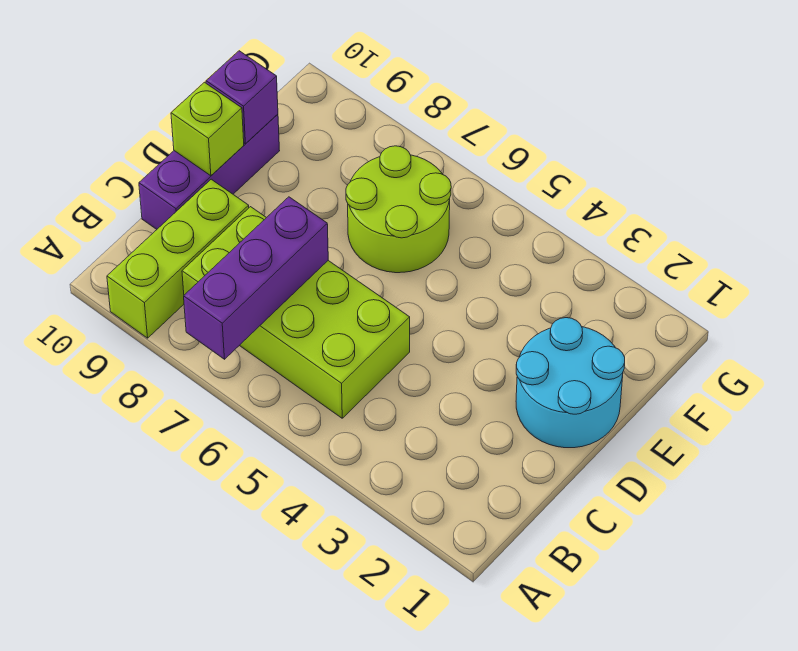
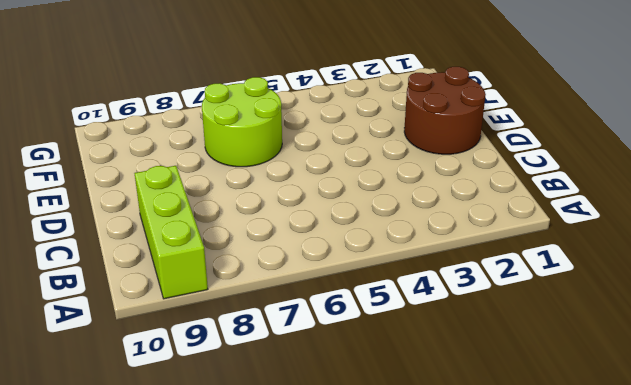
brown 2x2 round brick [404,67,486,154] -> cyan 2x2 round brick [516,318,625,448]
none -> lime 2x4 brick [182,207,410,418]
none -> purple 1x3 brick [139,114,280,229]

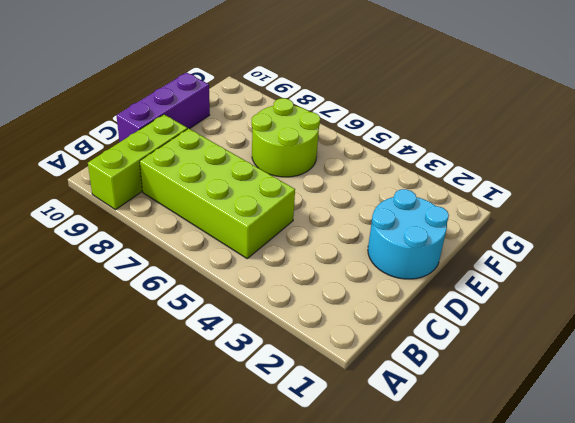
none -> purple 1x3 brick [184,197,328,359]
none -> lime 1x1 brick [171,82,244,176]

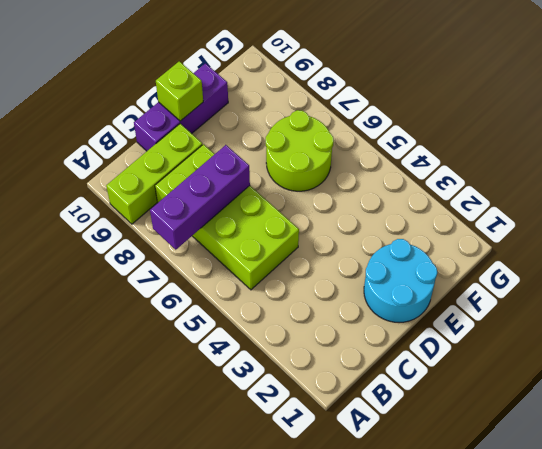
none -> purple 1x1 brick [206,51,278,144]

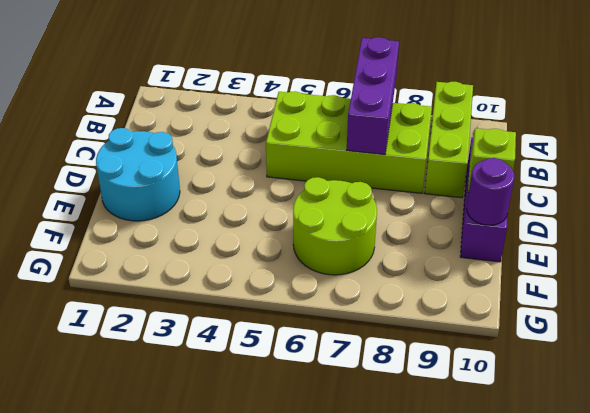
purple 1x1 round brick [467,158,515,225] -> purple 1x1 brick [206,51,278,144]

